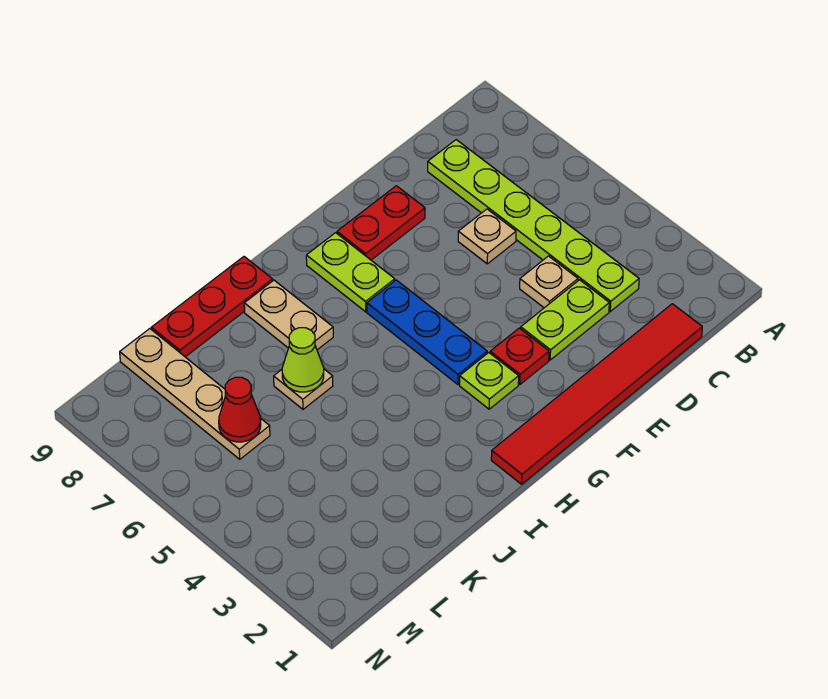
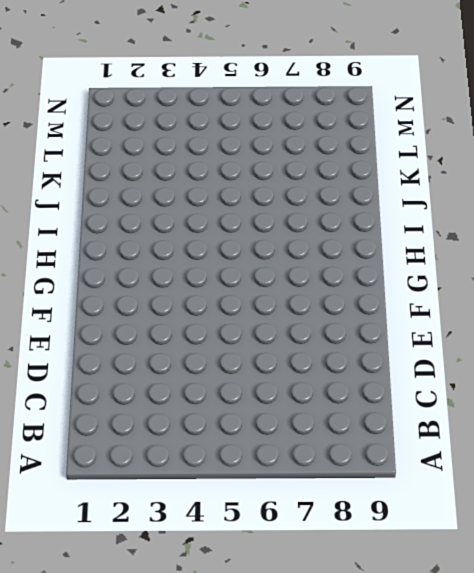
none -> red 1x6 tile [491,304,702,484]
none -> lime 1x6 plate [428,140,639,311]
none -> lime 1x2 plate [521,280,609,360]

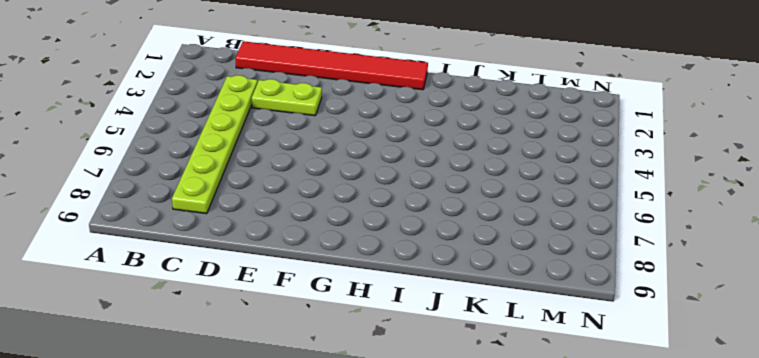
none -> tan 1x1 plate [520,256,578,308]
none -> tan 1x1 plate [458,209,516,264]
none -> red 1x2 plate [337,186,425,260]

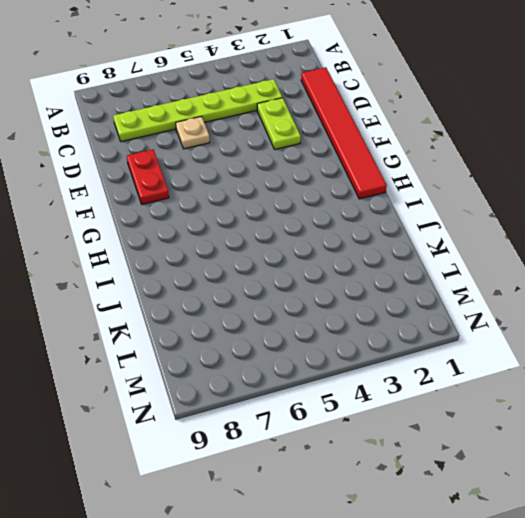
none -> tan 1x1 plate [520,256,578,308]
none -> red 1x1 plate [490,328,549,384]
none -> lime 1x1 plate [460,353,519,409]

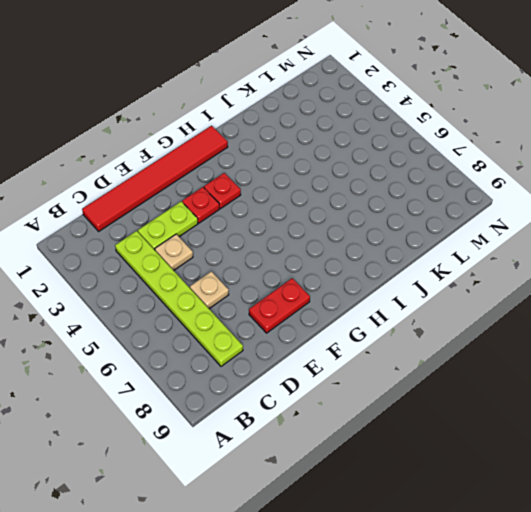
red 1x1 plate [204,173,241,209] -> lime 1x1 plate [460,353,519,409]
none -> blue 1x3 plate [367,280,487,384]
none -> lime 1x2 plate [306,233,395,312]
none -> tan 1x2 plate [244,280,333,350]

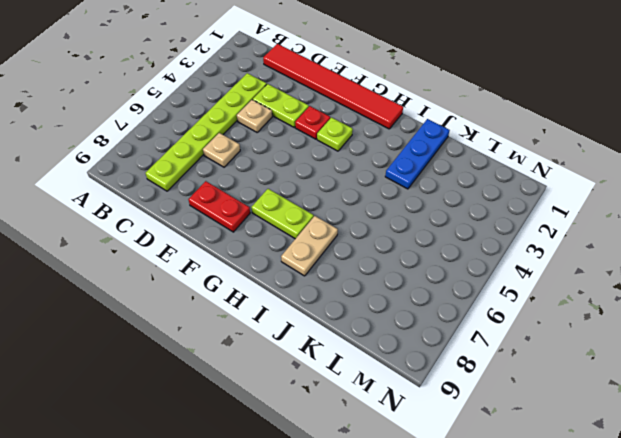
lime 1x2 plate [252,189,314,239] -> lime 1x2 plate turned to [306,233,395,312]
blue 1x3 plate [385,119,450,189] -> blue 1x3 plate moved to [367,280,487,384]
none -> red 1x3 plate [151,257,273,357]
none -> tan 1x1 plate [274,369,333,409]
none -> tan 1x4 plate [120,329,270,459]

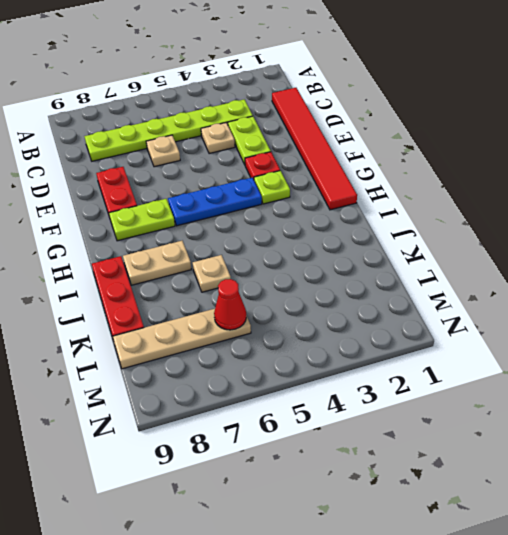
none -> lime 1x1 cone [282,328,324,392]

